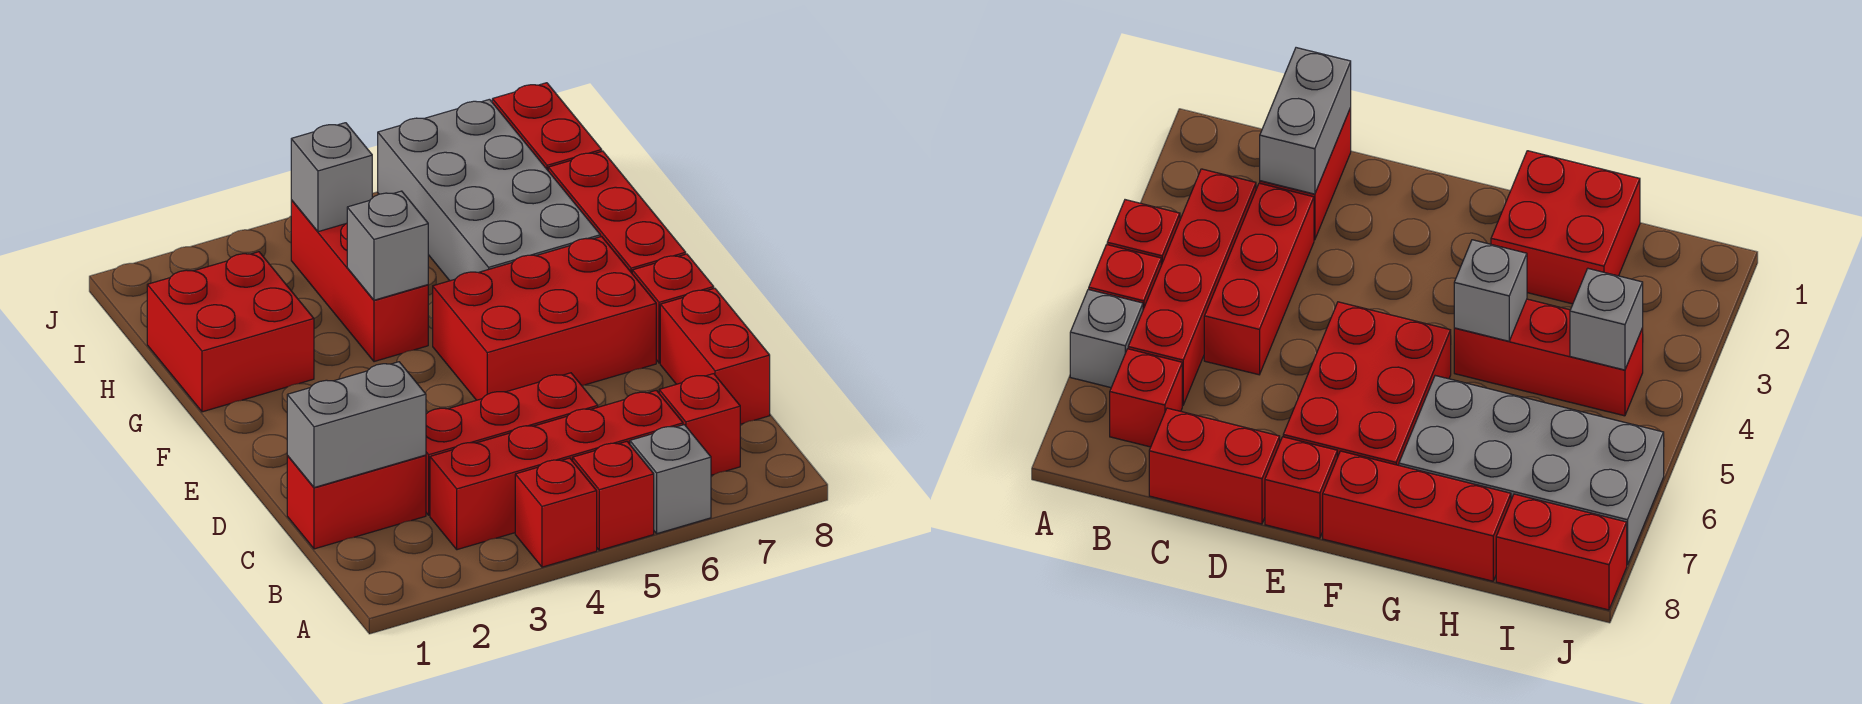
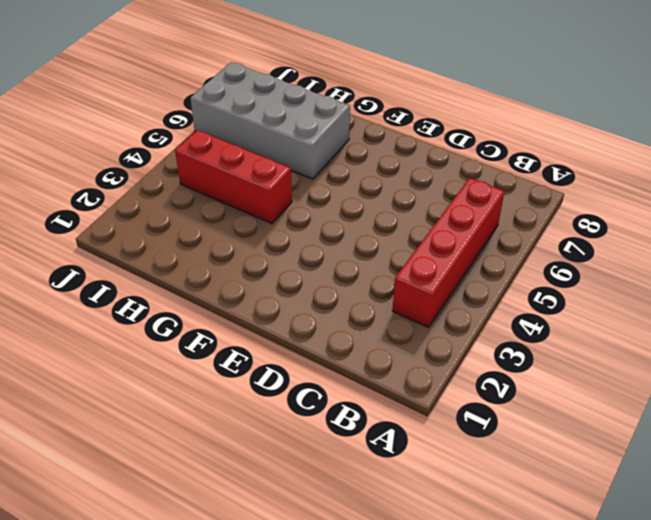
none -> red 1x1 brick [515,458,597,567]
none -> red 1x1 brick [573,441,654,550]
none -> grey 1x1 brick [630,425,711,534]

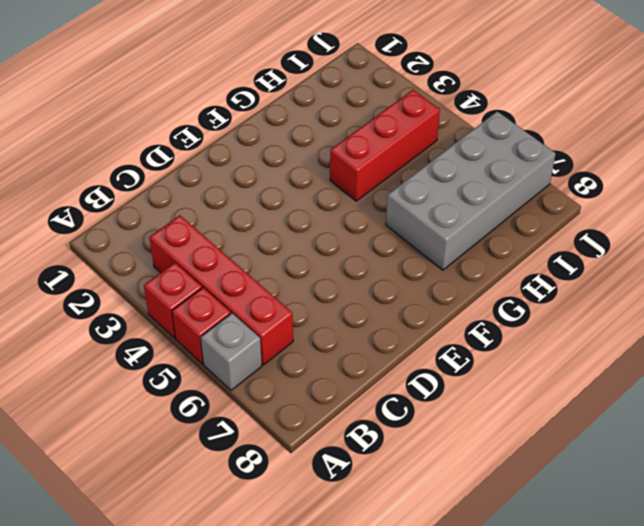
none -> red 1x1 brick [659,374,740,475]
none -> red 1x2 brick [287,455,426,549]
none -> red 1x3 brick [426,373,598,515]

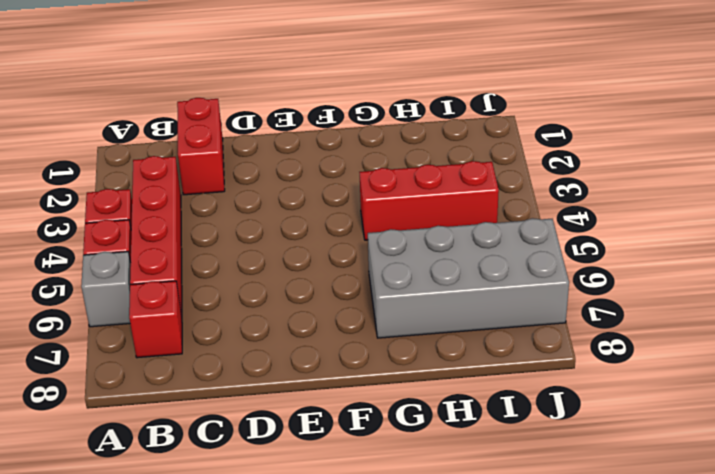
none -> red 1x3 brick [426,373,598,515]
none -> red 1x2 brick [660,288,770,424]
none -> red 2x3 brick [433,237,656,400]

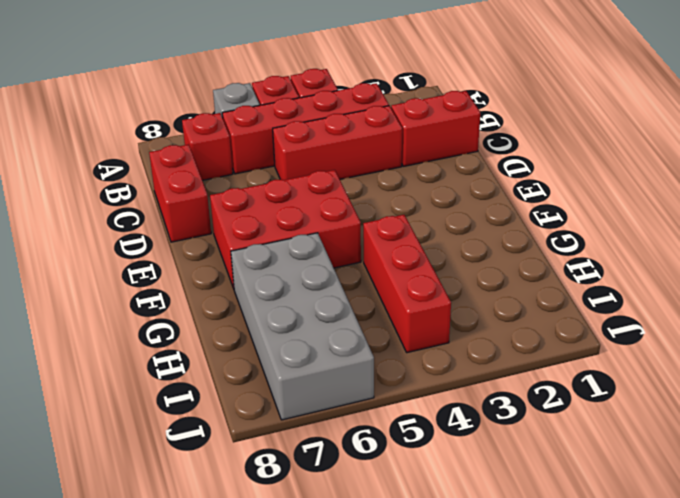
none -> red 1x1 brick [632,254,714,363]
none -> red 1x3 brick [548,151,686,273]
none -> red 2x2 brick [147,252,314,412]

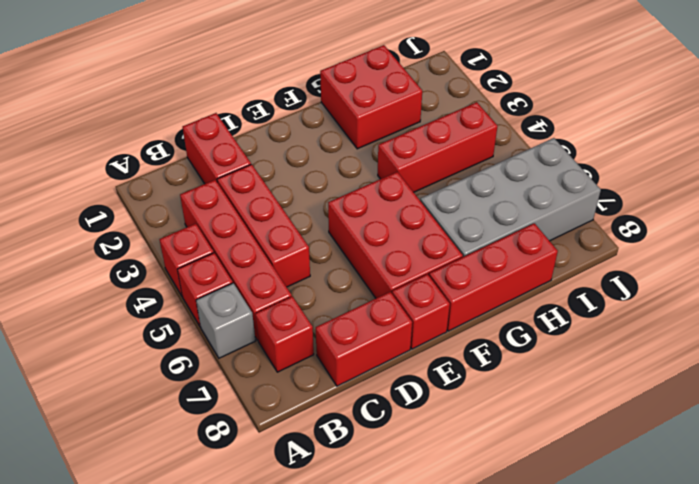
none -> red 1x2 brick [492,83,602,170]
none -> grey 1x2 brick [287,362,426,488]
none -> grey 1x1 brick [347,191,428,300]

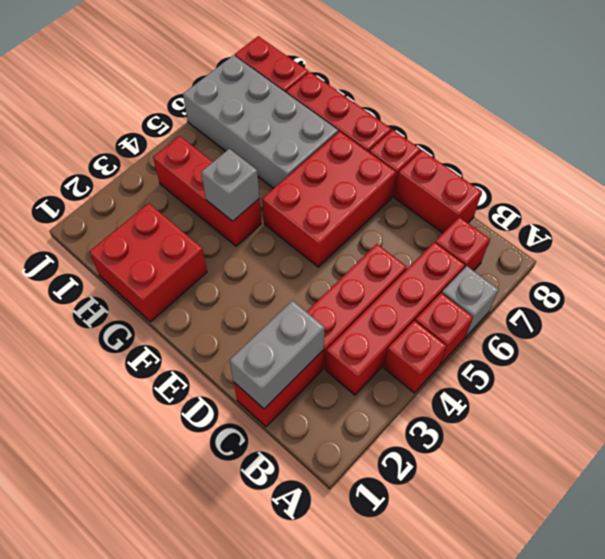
none -> grey 1x1 brick [291,123,372,232]

